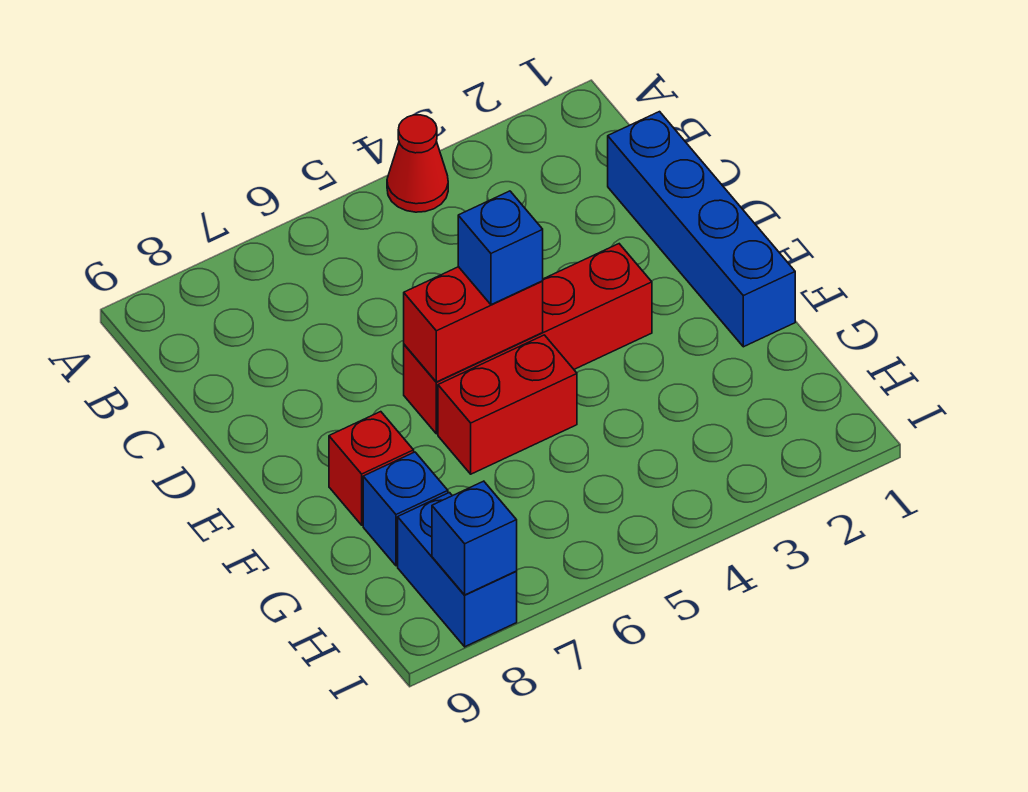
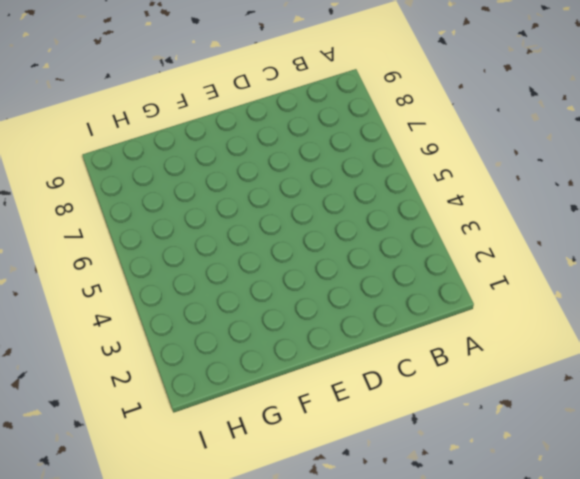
none -> red 1x1 cone [387,115,448,212]
none -> blue 1x4 brick [608,112,795,347]

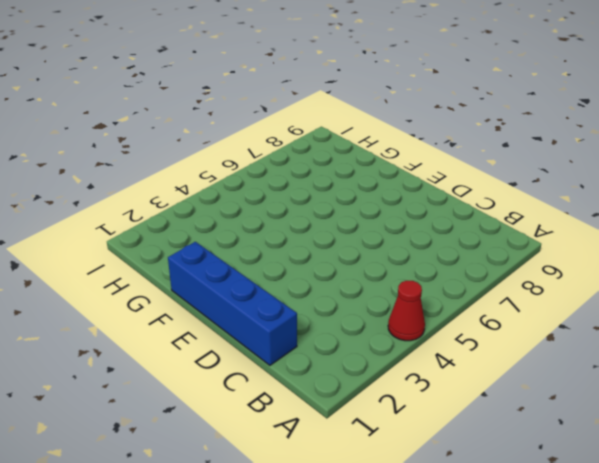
none -> red 1x4 brick [404,244,652,434]
none -> red 1x2 brick [438,335,577,474]

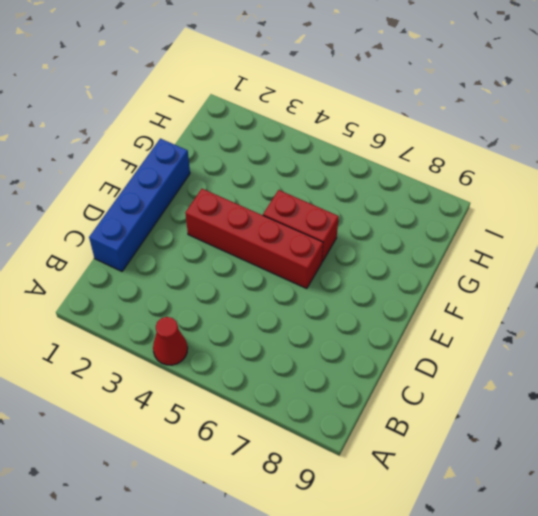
none -> red 1x1 brick [329,412,414,525]
none -> blue 1x1 brick [363,452,448,566]

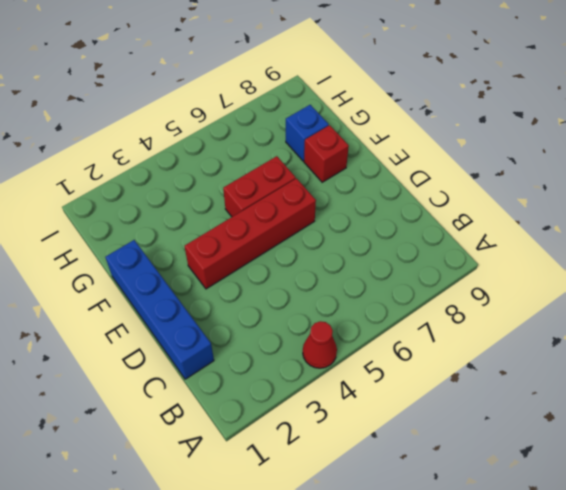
none -> blue 1x2 brick [398,493,517,647]
none -> red 1x2 brick [404,267,543,382]

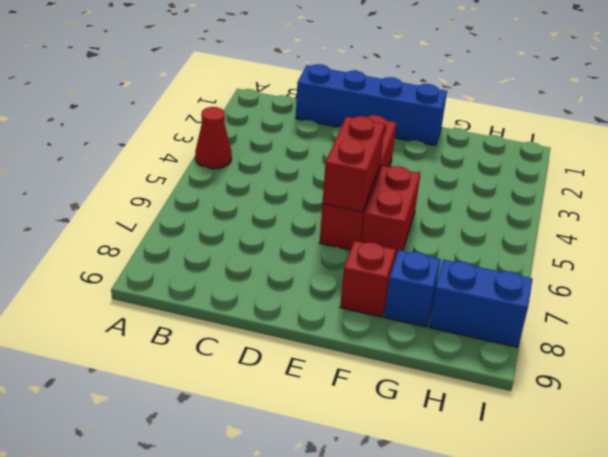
none -> blue 1x1 brick [432,481,517,595]
none -> blue 1x1 brick [458,191,543,305]

